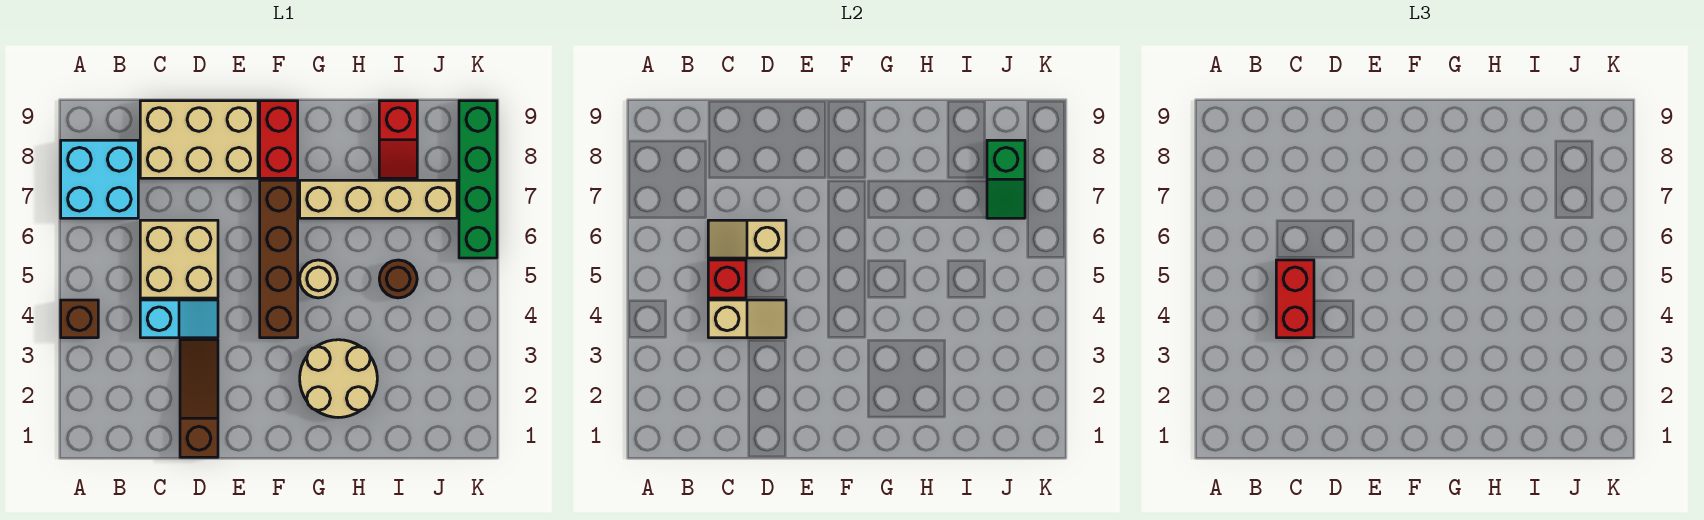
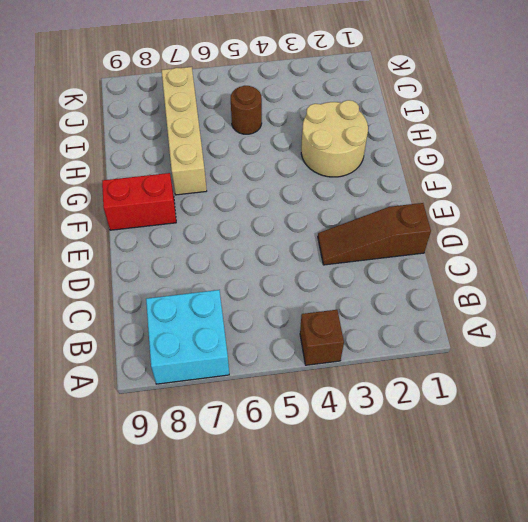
none -> cyan 1x2 slope [140,300,218,338]
none -> tan 2x2 brick [140,220,218,298]
none -> tan 2x3 brick [140,101,258,178]

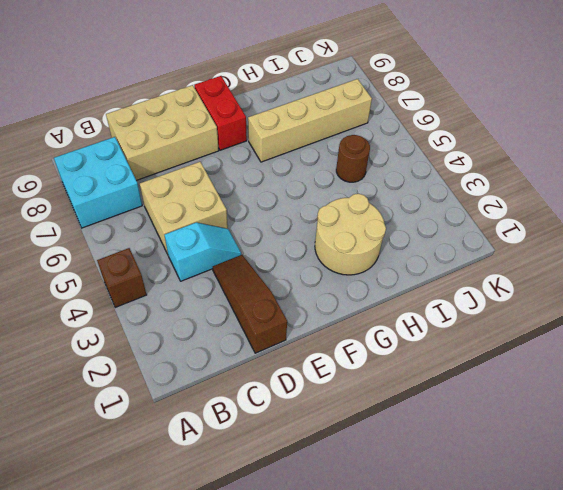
none -> brown 1x4 brick [260,180,298,338]
none -> tan 1x1 round brick [300,260,337,298]
none -> red 1x2 slope [379,101,417,178]

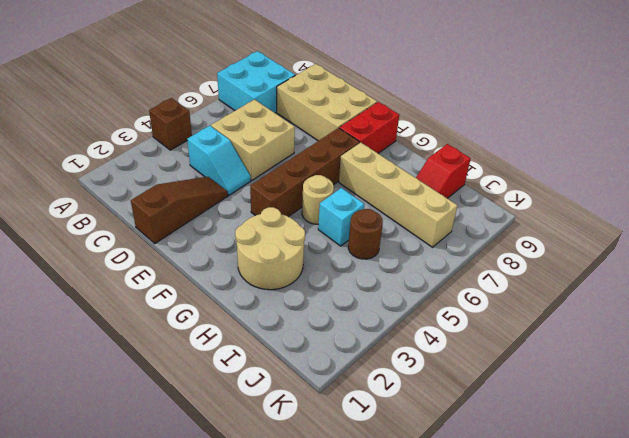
cyan 1x1 brick [318,188,364,246] -> none
none -> green 1x4 brick [459,101,497,258]
none -> tan 1x2 slope [708,300,786,338]
none -> red 1x1 brick [708,260,746,298]

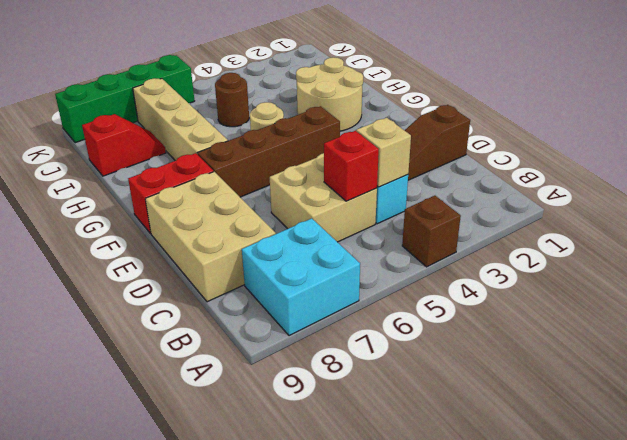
none -> tan 1x2 slope [708,220,786,258]
none -> green 1x2 slope [987,140,1025,218]
none -> red 1x2 brick [1276,260,1314,338]

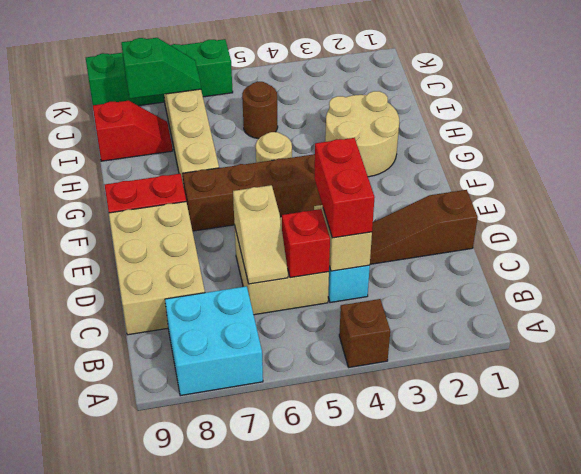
red 1x2 brick [314,138,375,238] -> red 1x2 brick turned to [1276,260,1314,338]

